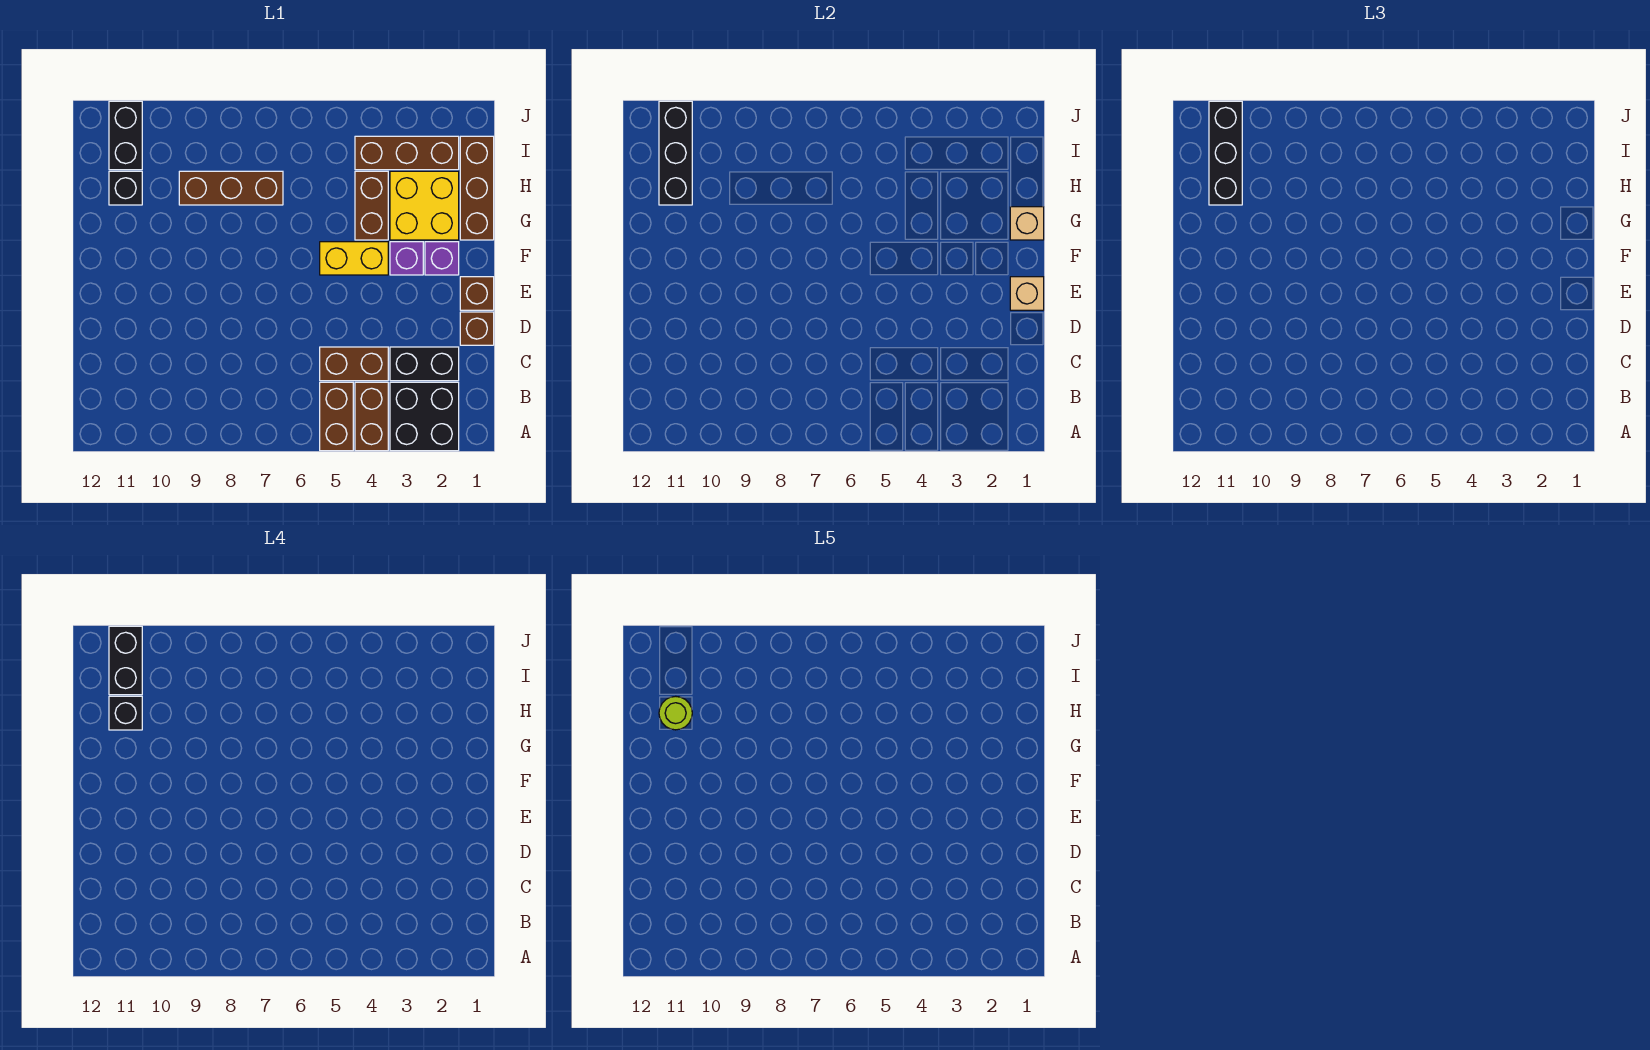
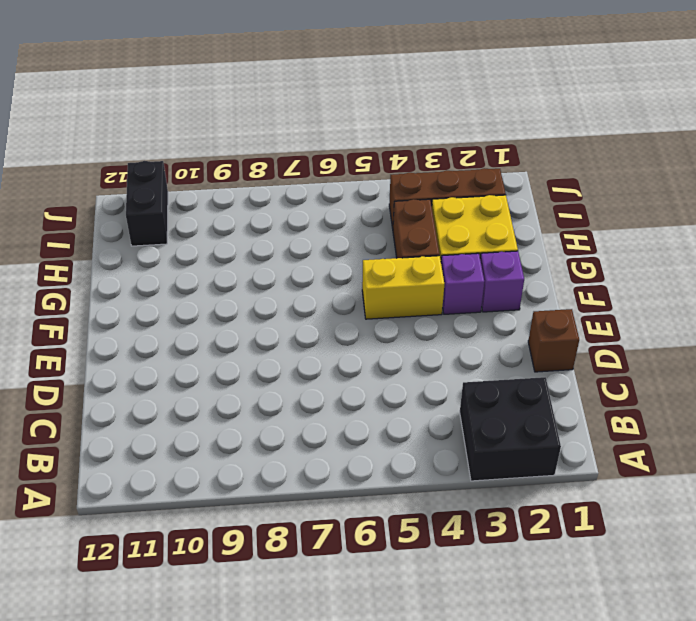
none -> brown 1x2 brick [355,382,388,451]
none -> brown 1x2 brick [320,382,353,451]
none -> black 1x2 brick [390,347,459,381]

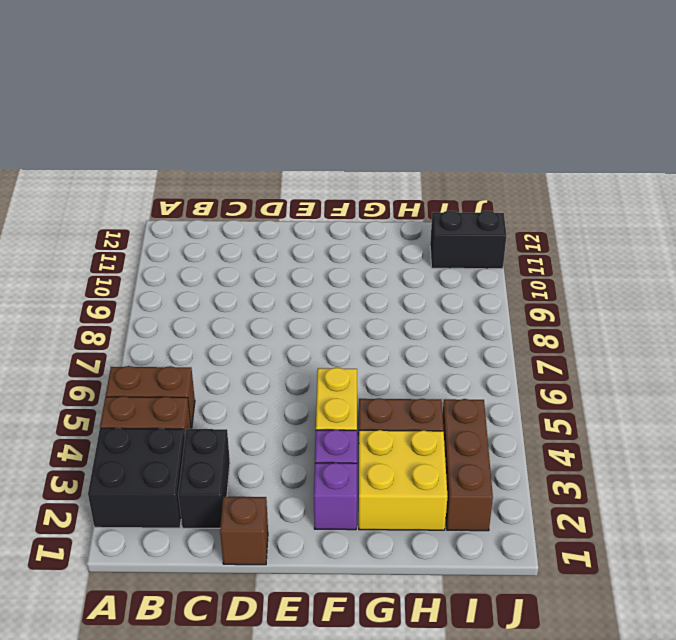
none -> brown 1x2 brick [320,347,388,381]
none -> brown 1x1 brick [460,277,494,310]
none -> brown 1x3 brick [460,136,494,240]

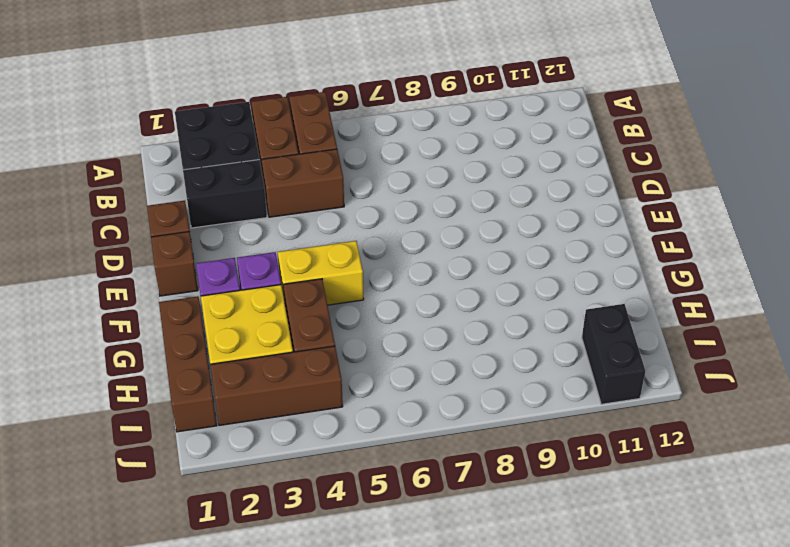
none -> brown 1x3 brick [179,171,283,205]
none -> black 1x1 brick [109,171,142,205]
none -> tan 1x1 brick [1010,277,1044,310]

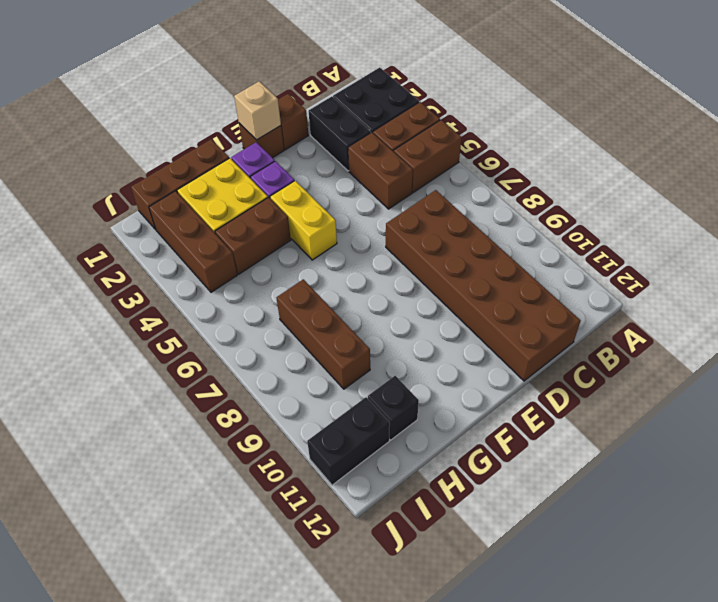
brown 2x6 brick [386,190,581,381] -> none
none -> tan 1x1 brick [1010,207,1044,240]
none -> black 1x3 brick [659,101,692,205]
none -> black 1x3 brick [1209,101,1242,205]

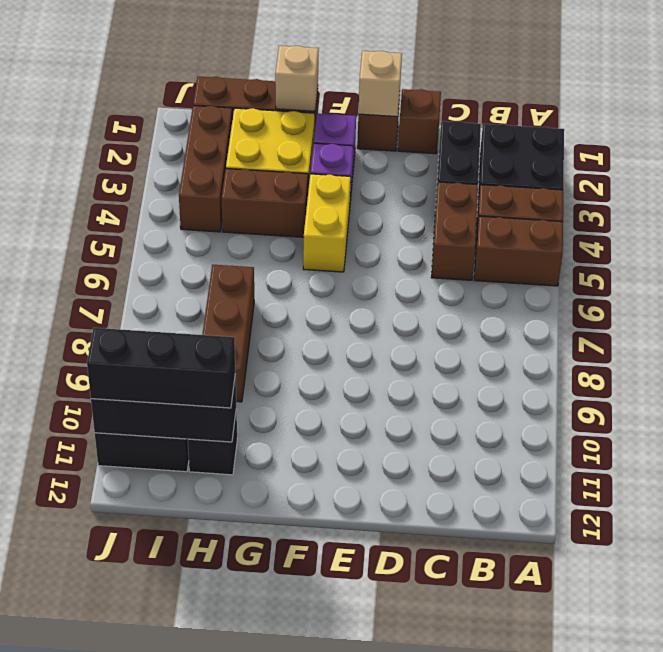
none -> black 1x1 brick [109,696,142,730]
none -> black 1x2 brick [109,626,142,695]
none -> lime 1x1 round brick [659,696,692,730]

